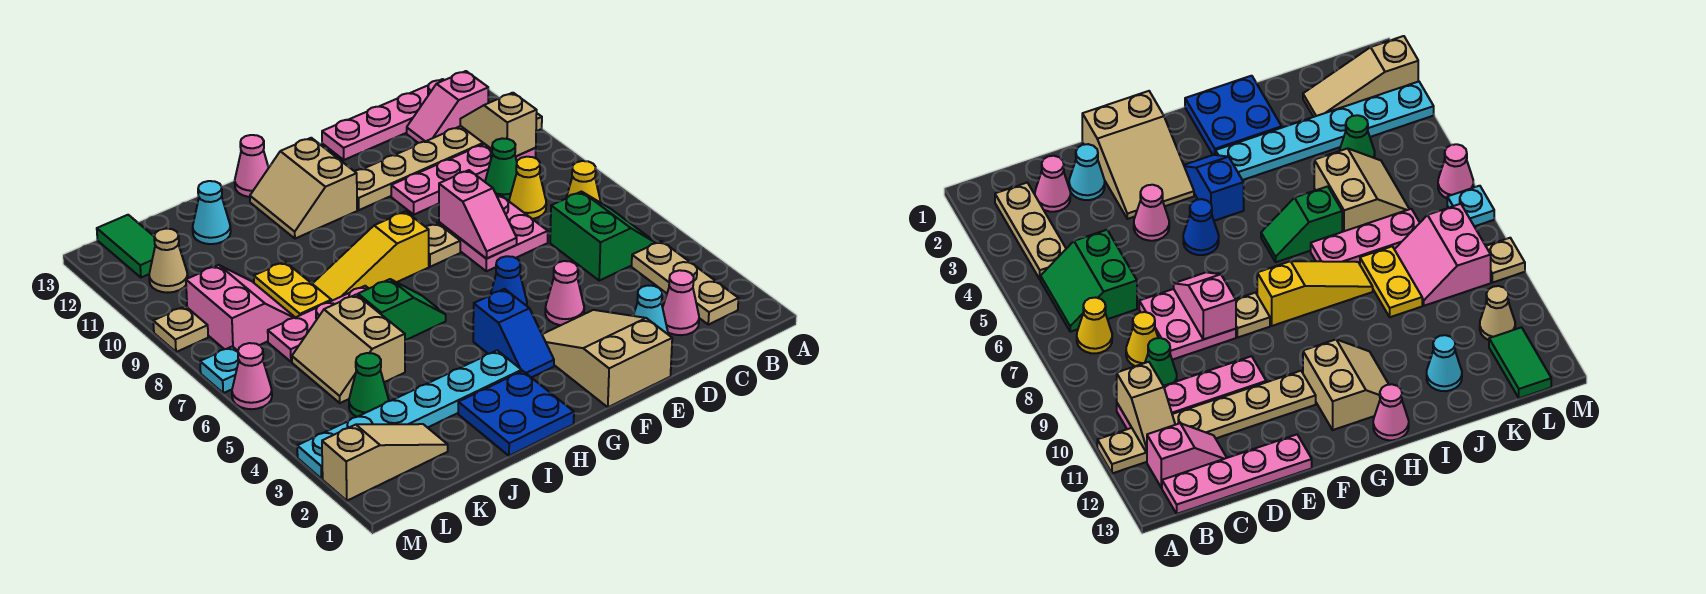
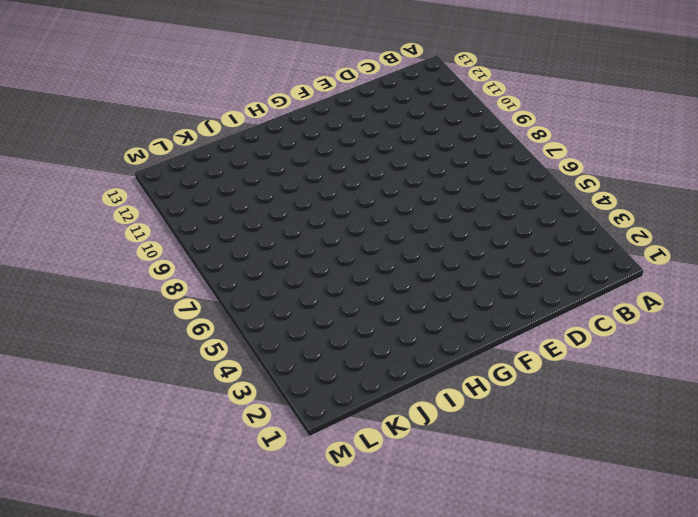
none -> tan 1x6 plate [355,114,542,210]
none -> tan 1x3 plate [632,241,739,325]
none -> green 2x2 slope [550,192,656,281]
none -> yellow 1x1 cone [566,161,601,203]

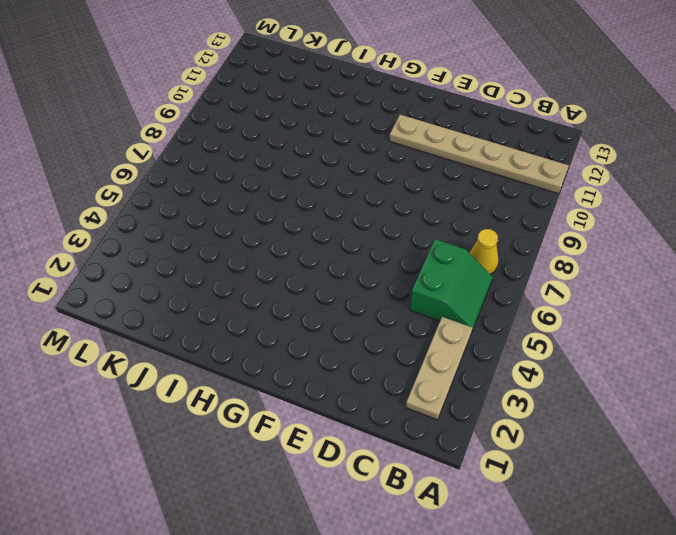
none -> pink 1x4 plate [391,144,536,215]
none -> pink 1x2 slope [407,71,488,143]
none -> pink 1x4 plate [322,79,444,160]
none -> pink 1x1 cone [663,270,699,335]

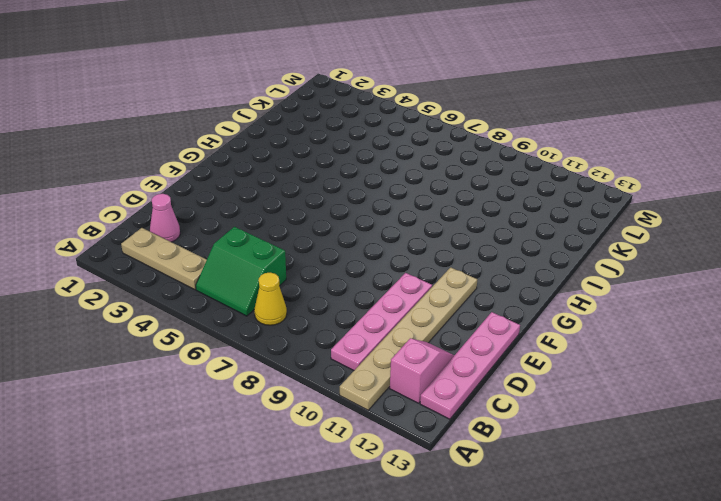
none -> yellow 1x1 cone [509,157,546,219]
none -> green 1x1 cone [485,138,517,200]
none -> cyan 1x1 cone [633,286,668,334]
none -> pink 2x2 plate [439,195,548,271]

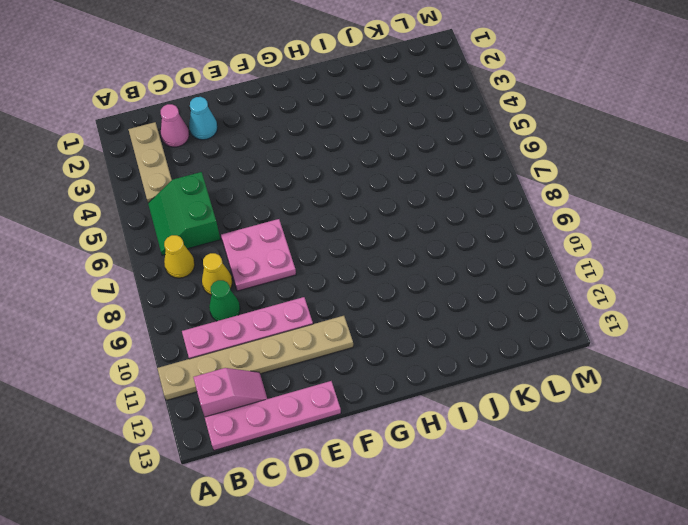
none -> tan 2x3 slope [542,310,672,407]
none -> pink 1x1 cone [545,261,584,325]
none -> blue 1x1 cone [490,256,527,306]
none -> tan 1x1 plate [426,223,460,267]

